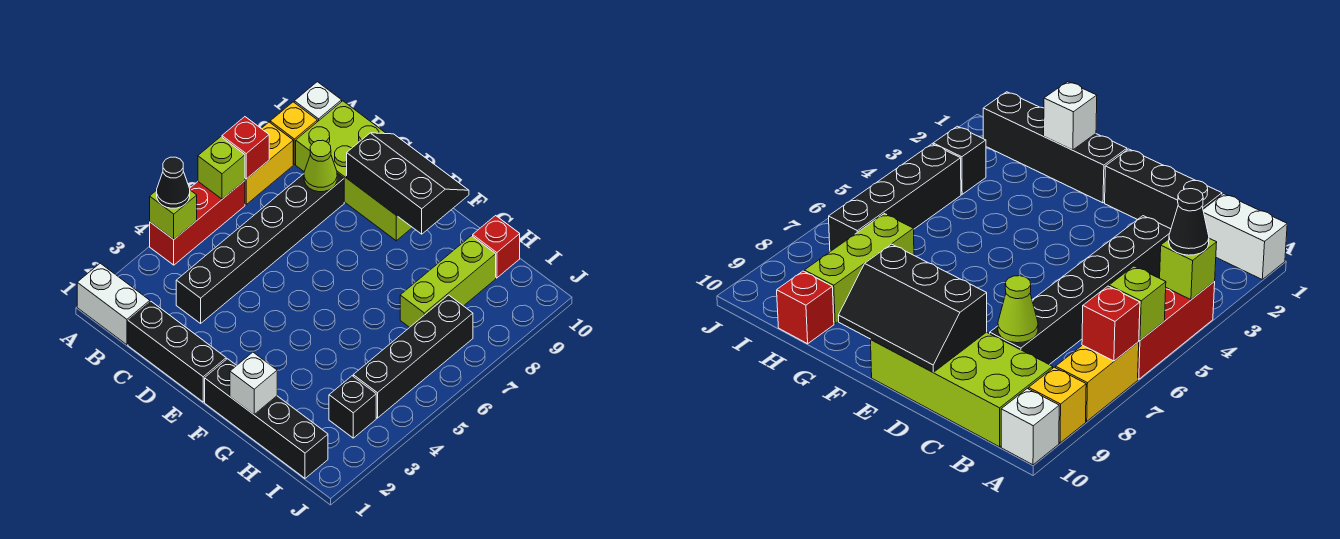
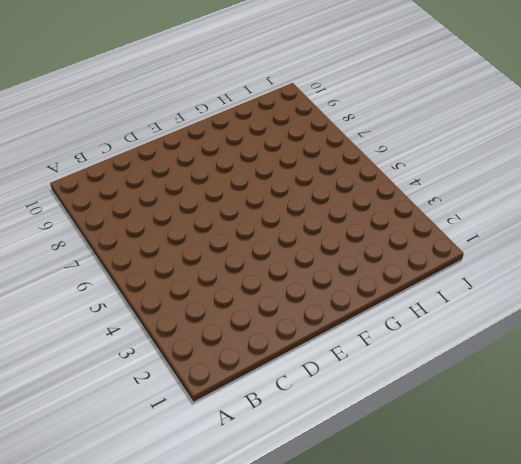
none -> white 1x2 brick [77,263,150,345]
none -> red 1x3 brick [150,181,245,265]
none -> yellow 1x2 brick [245,122,293,205]

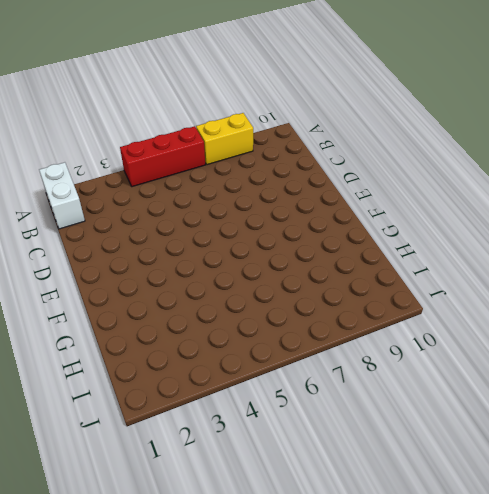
none -> yellow 1x1 brick [270,102,317,164]
none -> white 1x1 brick [294,82,342,122]
none -> lime 2x4 brick [296,101,412,241]

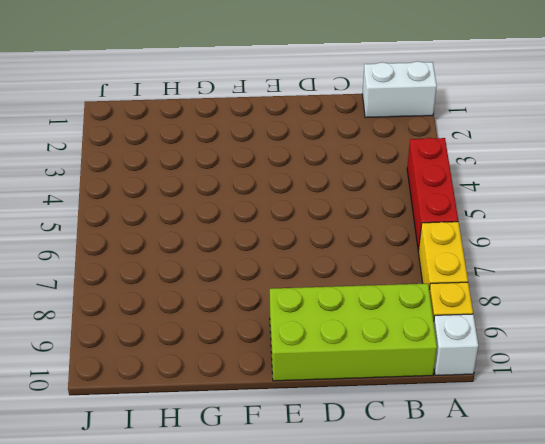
none -> black 1x3 brick [128,302,226,402]
none -> black 1x6 brick [176,173,344,323]
none -> black 1x4 brick [205,359,328,478]

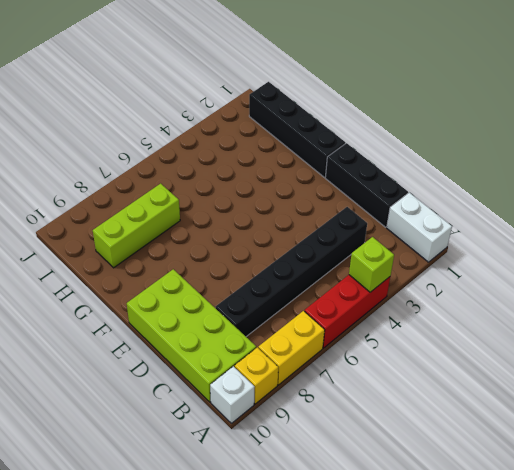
none -> red 1x1 brick [473,216,520,278]
none -> black 1x1 brick [329,376,376,438]
none -> black 1x4 brick [353,295,473,418]

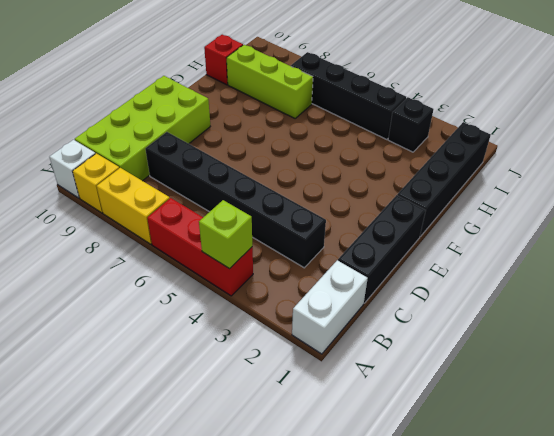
none -> lime 1x1 brick [198,137,245,199]
none -> red 1x1 brick [222,117,269,179]
none -> lime 1x1 cone [304,140,337,192]

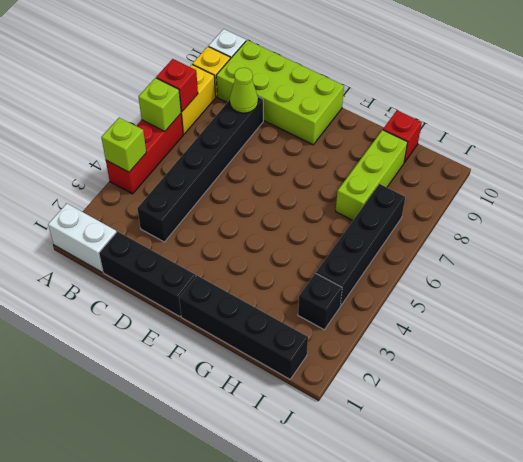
none -> black 2x3 slope [347,133,469,234]
none -> white 1x1 brick [230,352,277,414]
none -> black 1x1 cone [157,157,190,208]

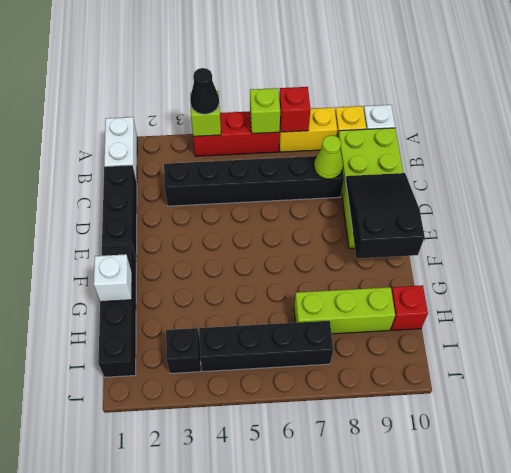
black 2x3 slope [346,173,425,259] -> black 2x3 slope turned to [347,133,469,234]

